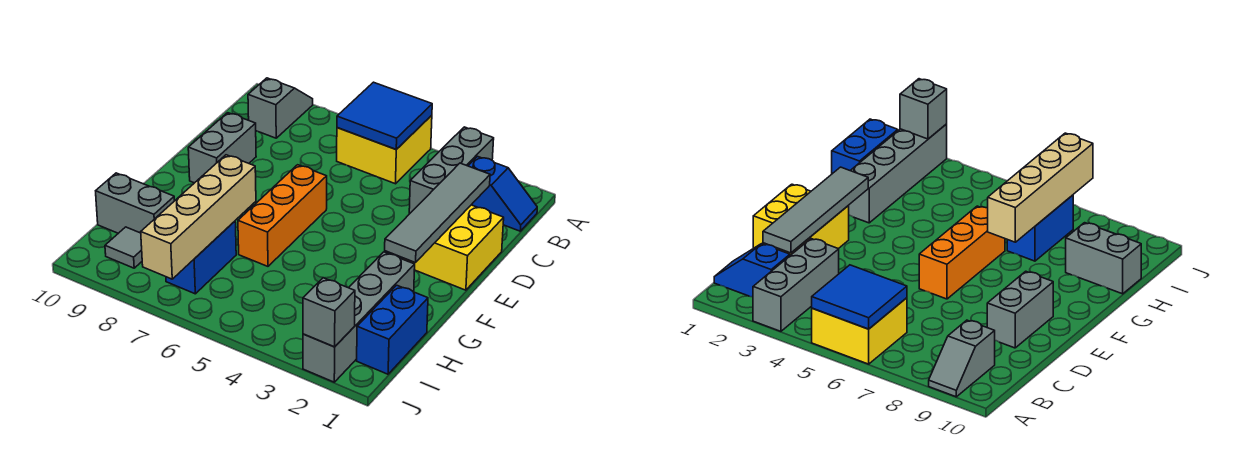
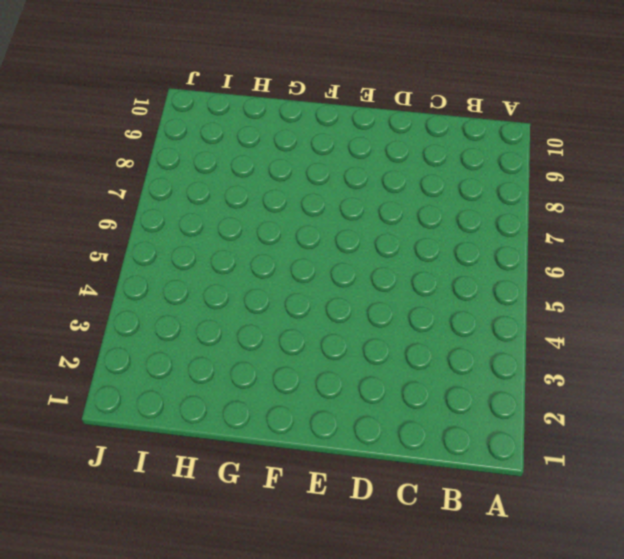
none -> grey 1x3 brick [409,127,494,214]
none -> yellow 2x2 brick [337,115,432,184]
none -> grey 1x2 slope [248,78,313,138]

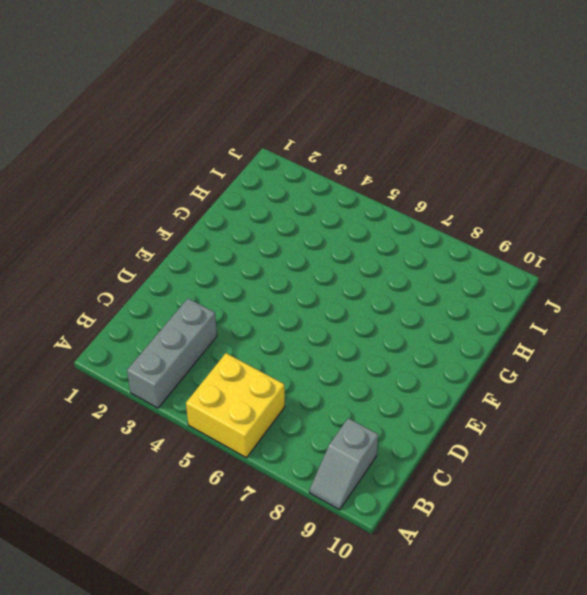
none -> blue 1x2 slope [468,156,537,231]
none -> yellow 2x2 brick [403,205,504,290]
none -> grey 1x2 brick [188,113,256,183]

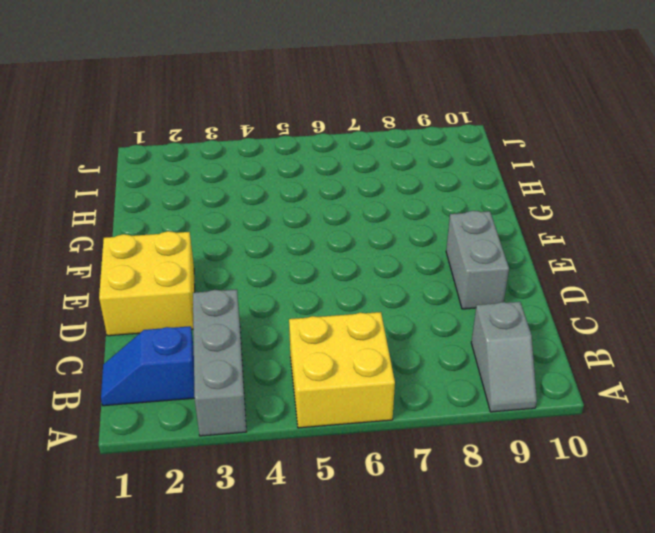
none -> orange 1x3 brick [238,165,327,266]
none -> grey 1x4 brick [303,252,415,382]
none -> blue 1x2 brick [357,285,428,374]

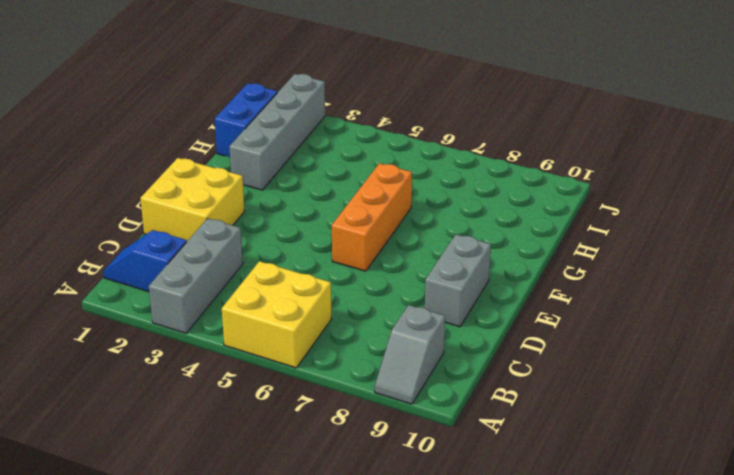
none -> blue 1x2 brick [166,221,236,294]
none -> grey 1x2 brick [96,173,174,233]
none -> grey 1x1 tile [105,227,142,268]

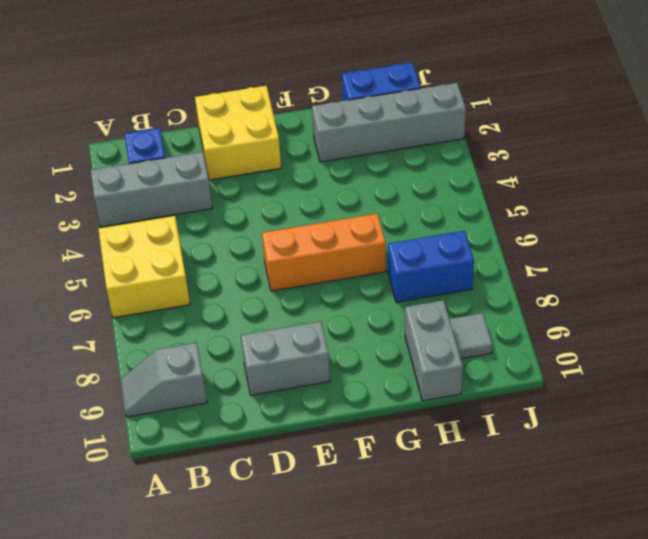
none -> blue 2x2 tile [337,82,432,149]
none -> grey 1x4 tile [385,163,490,263]
none -> tan 1x4 brick [141,155,256,279]

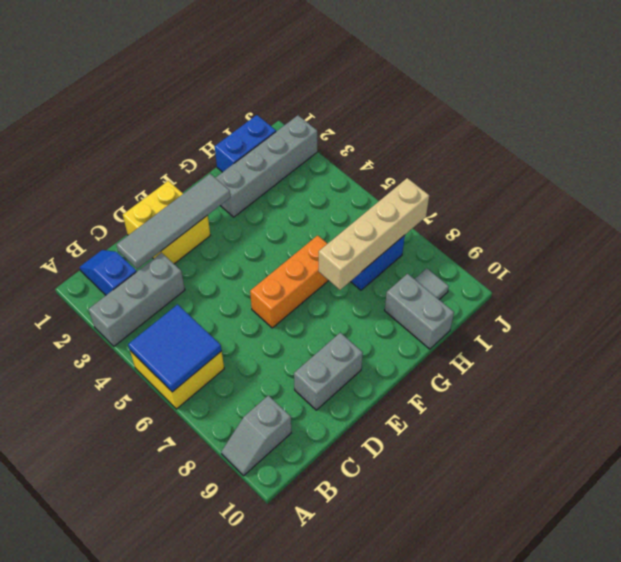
none -> grey 1x1 brick [303,278,355,347]

